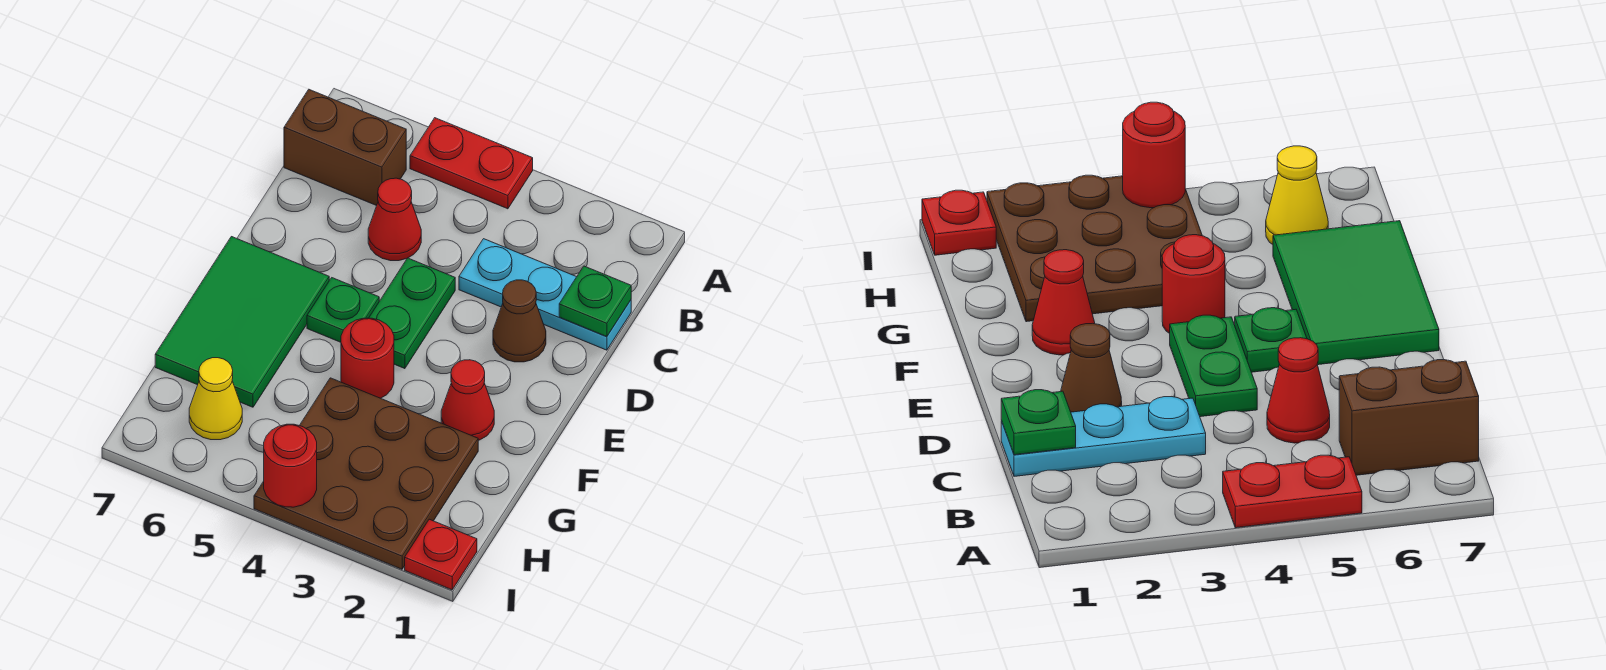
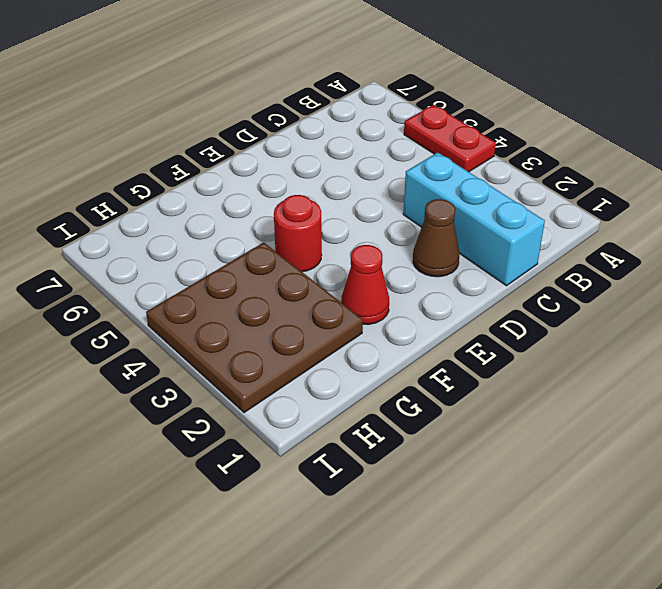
cyan 1x3 brick [403,152,545,286] -> cyan 1x3 plate [459,239,631,350]
none -> brown 1x2 brick [284,90,406,206]
none -> red 1x1 cone [368,178,421,261]
none -> green 1x2 plate [369,258,455,369]

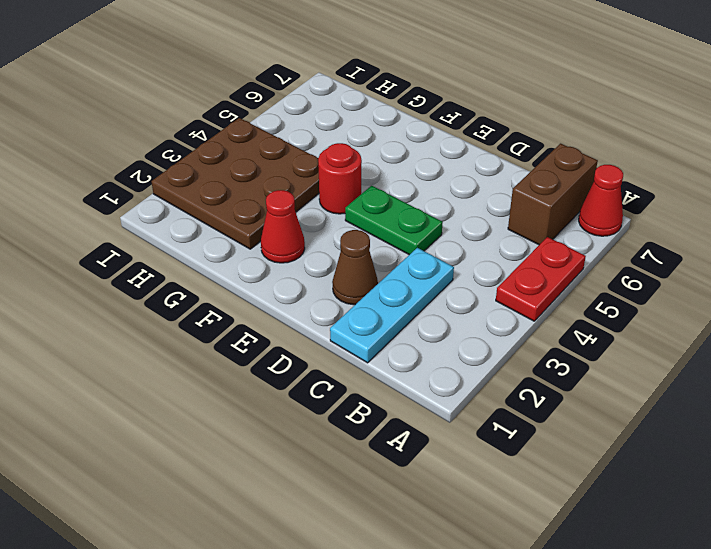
red 1x1 cone [579,165,623,236] -> red 1x1 cone moved to [368,178,421,261]
none -> green 1x1 plate [307,278,379,342]
none -> green 2x3 tile [155,237,329,407]
none -> yellow 1x1 cone [189,358,242,440]

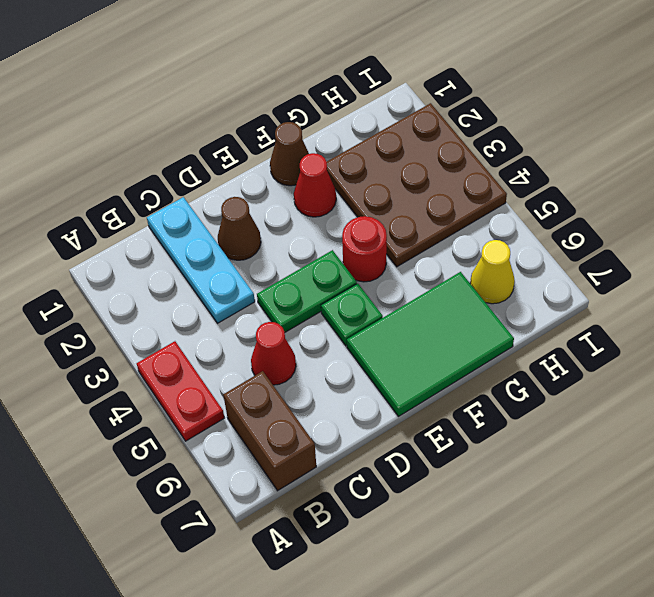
brown 1x1 cone [270,122,309,186] -> none
none -> red 1x1 plate [405,519,477,590]
none -> green 1x1 plate [559,266,631,337]
none -> red 1x1 round brick [264,424,317,507]

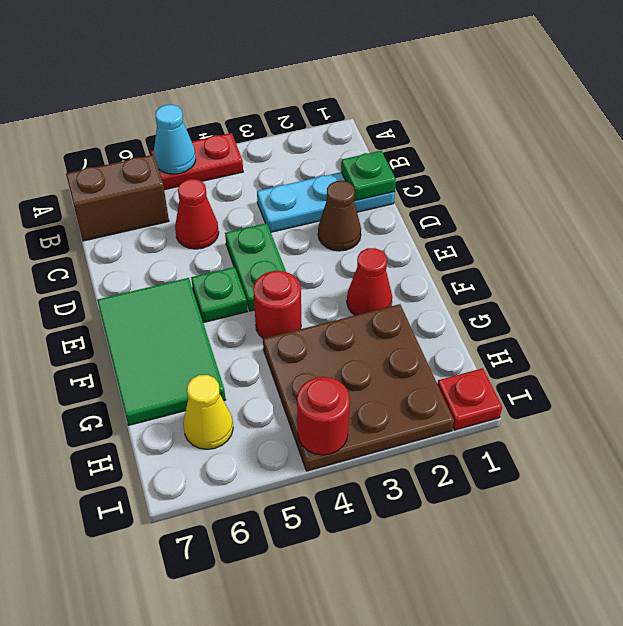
cyan 1x1 cone [154,105,196,174] -> none

